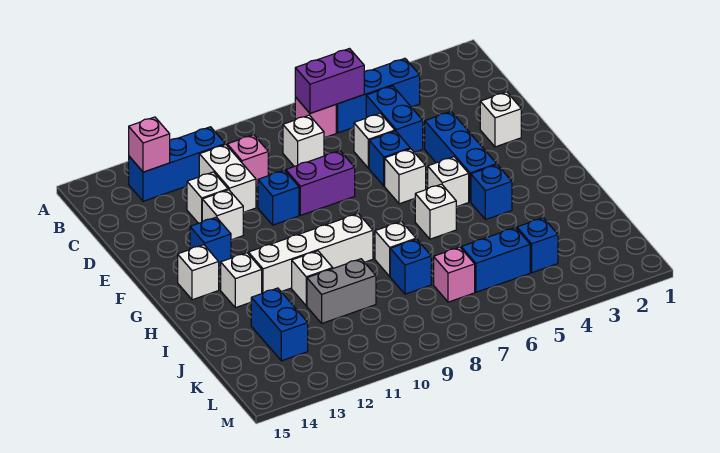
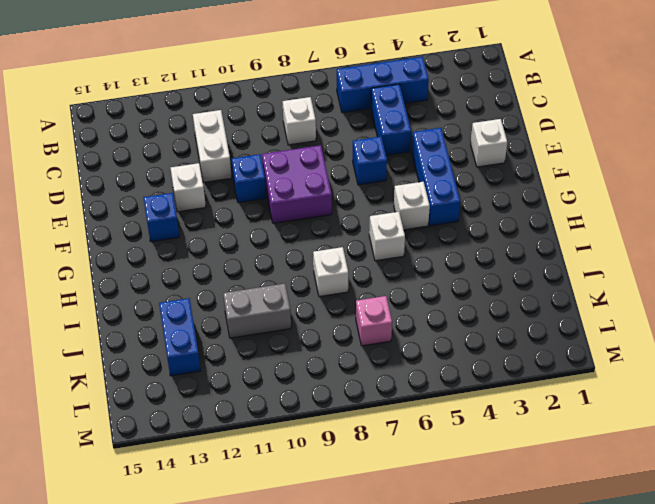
purple 2x2 brick [262,145,332,223] -> purple 1x2 brick [286,151,355,215]
none -> pink 1x1 brick [295,97,336,138]
none -> blue 1x3 brick [129,127,225,201]
none -> pink 1x1 brick [227,135,268,185]
none -> white 1x1 brick [354,113,395,168]

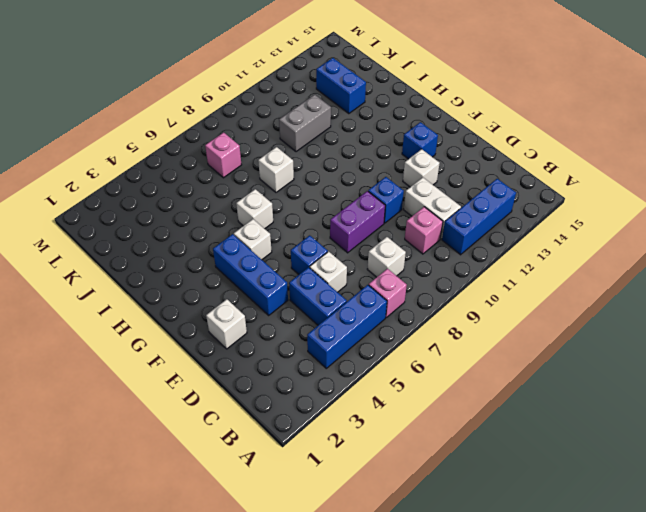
none -> white 1x1 brick [187,172,228,223]
none -> white 1x1 brick [385,149,426,204]
none -> white 1x1 brick [178,245,219,300]
none -> blue 1x1 brick [471,165,512,220]

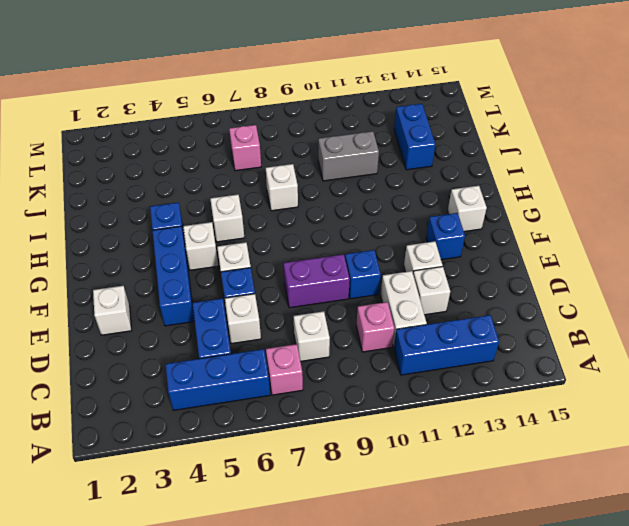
none -> white 1x4 brick [248,214,373,293]
none -> white 1x1 brick [221,253,262,308]
none -> white 1x1 brick [292,251,333,306]
none -> blue 1x1 brick [390,239,431,294]

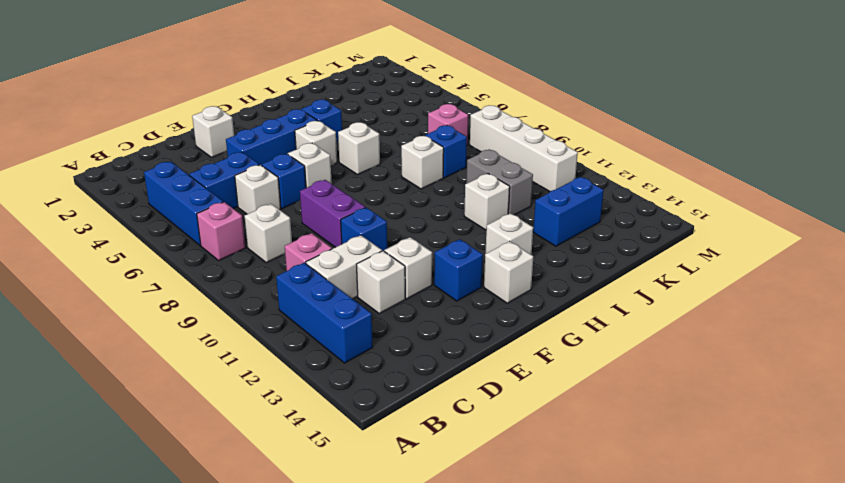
white 1x4 brick [470,105,578,192] -> white 1x4 brick moved to [248,214,373,293]
none -> blue 1x1 brick [517,218,558,273]
none -> blue 1x2 brick [461,228,530,292]
none -> purple 1x2 brick [295,49,364,113]
none -> pink 1x1 brick [129,117,170,172]

